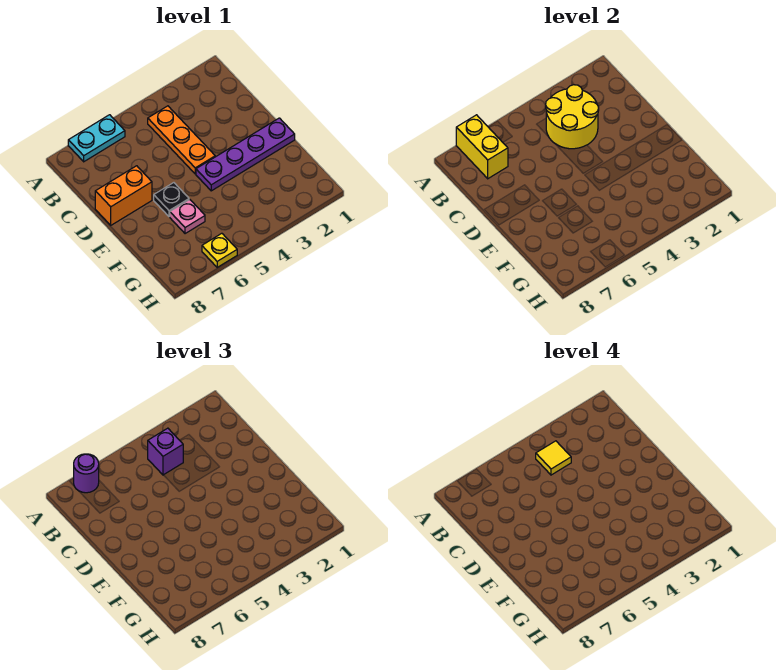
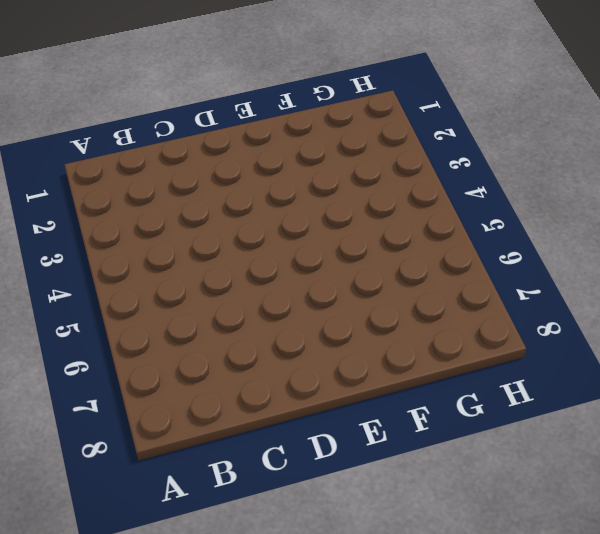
none -> cyan 1x2 plate [68,115,125,162]
none -> orange 1x3 plate [148,106,215,174]
none -> orange 1x2 brick [95,166,152,225]

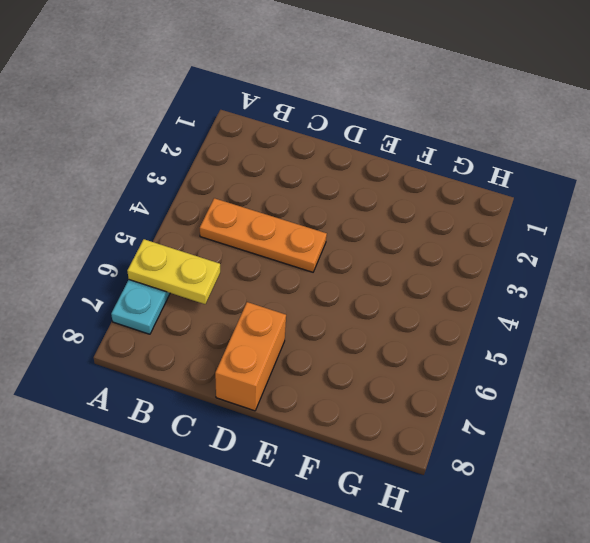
yellow 1x2 plate [127,239,220,304] -> none
none -> purple 1x4 plate [196,118,295,191]
none -> black 1x1 plate [154,183,189,217]
none -> pink 1x1 plate [170,200,205,234]

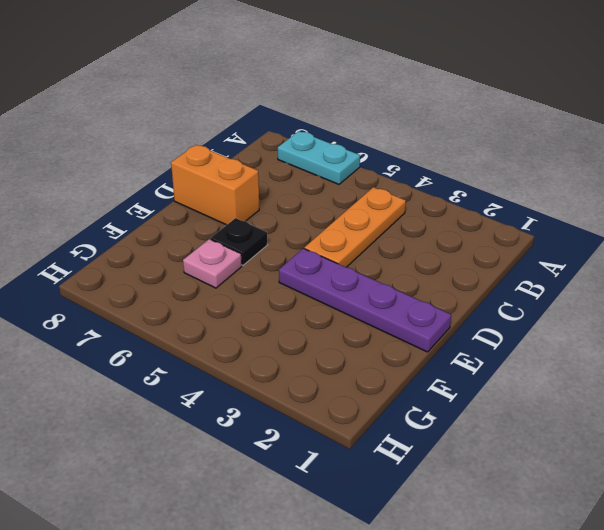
none -> yellow 1x1 plate [202,233,237,267]
none -> yellow 1x2 brick [456,115,508,179]
none -> yellow 2x2 round brick [546,85,599,149]

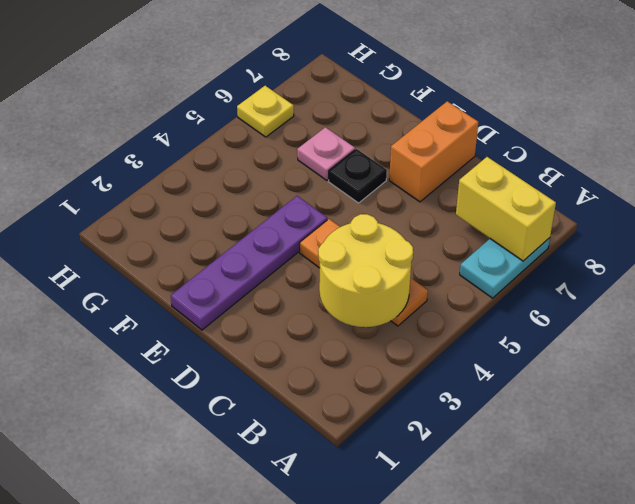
none -> purple 1x1 round brick [74,454,99,493]
none -> purple 1x1 brick [148,428,183,475]
none -> yellow 1x1 tile [536,441,571,475]

